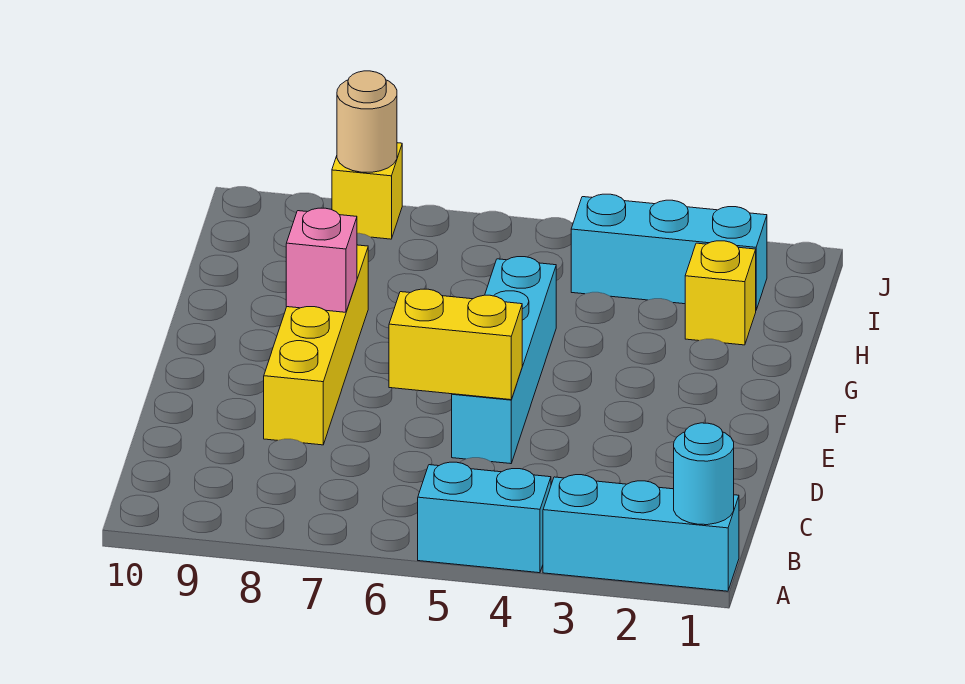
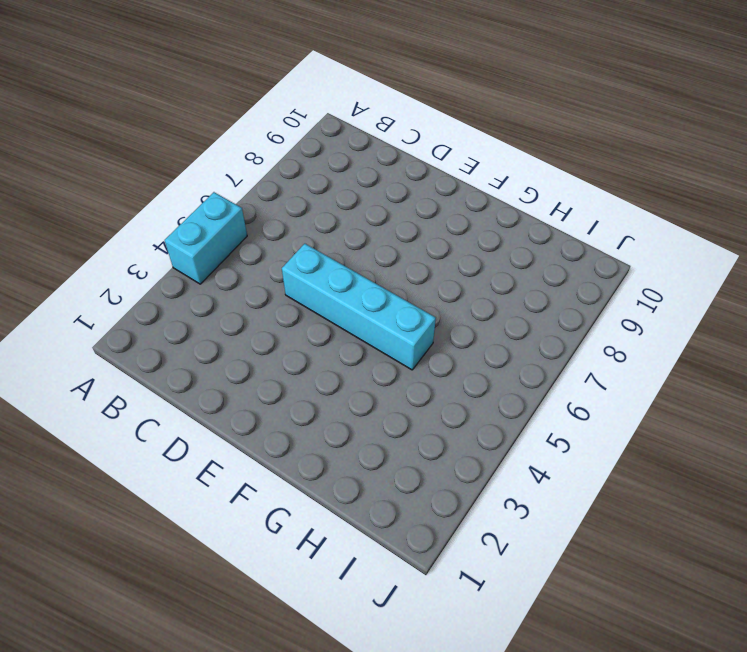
none -> cyan 1x3 brick [543,475,739,591]
none -> yellow 1x4 brick [264,245,368,445]

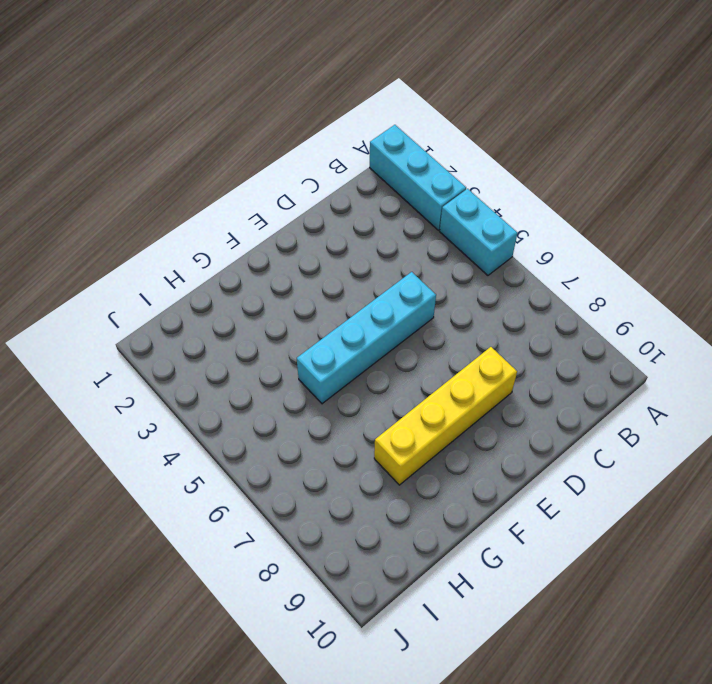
none -> yellow 1x1 brick [685,241,756,345]
none -> cyan 1x3 brick [571,194,767,310]

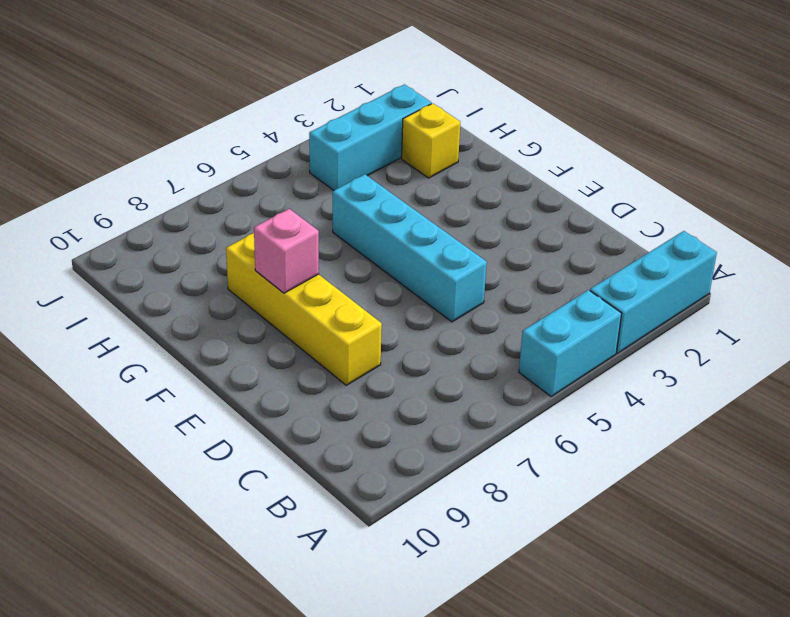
none -> yellow 1x1 brick [332,143,402,239]
none -> cyan 1x1 round brick [674,423,734,525]

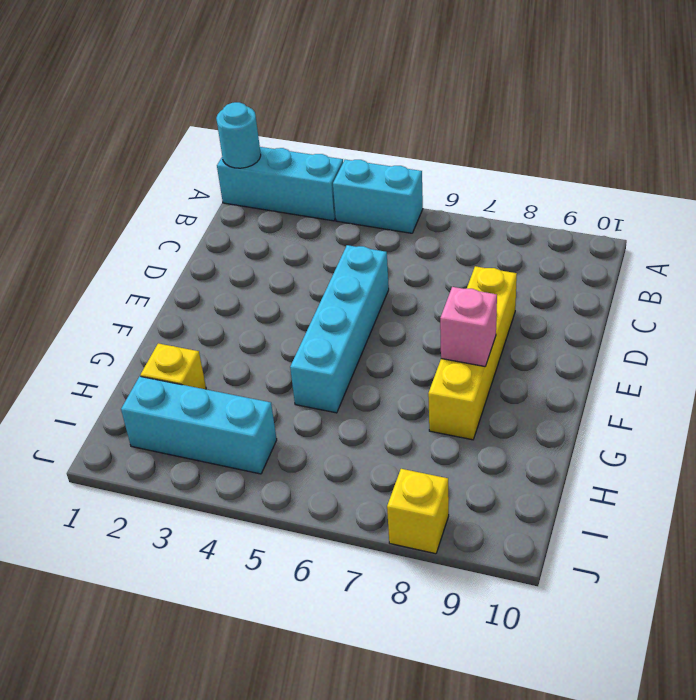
none -> yellow 1x2 brick [389,289,522,400]
none -> tan 1x1 round brick [337,71,397,172]

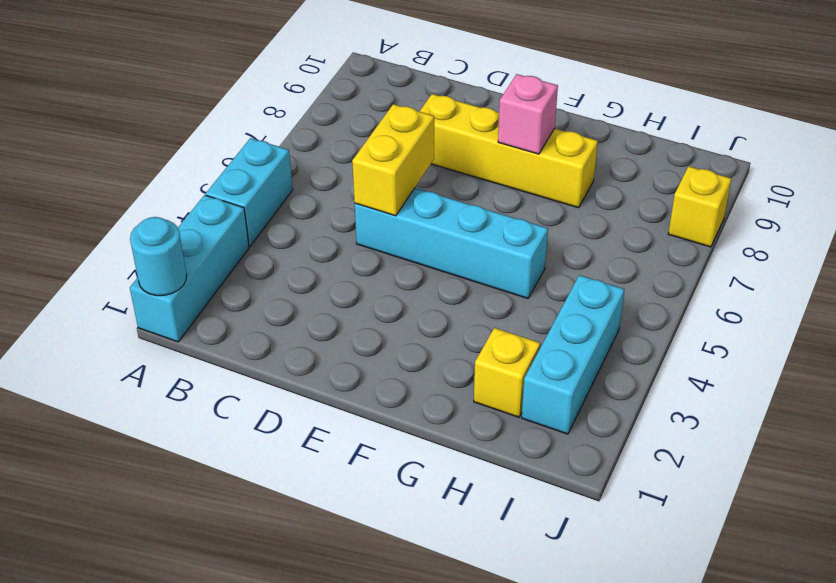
none -> tan 1x1 round brick [337,71,397,172]

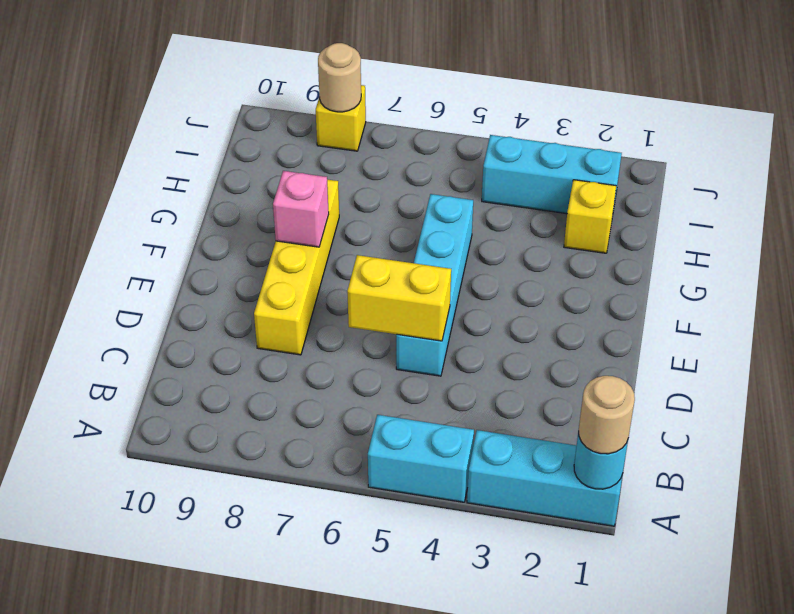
tan 1x1 round brick [579,376,635,454] -> none

